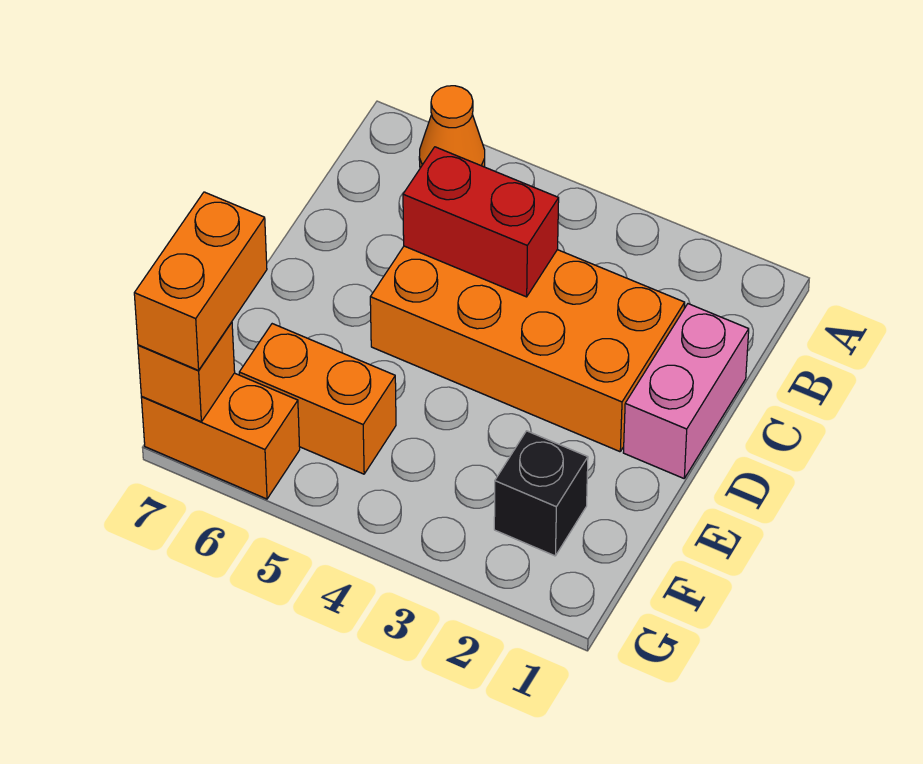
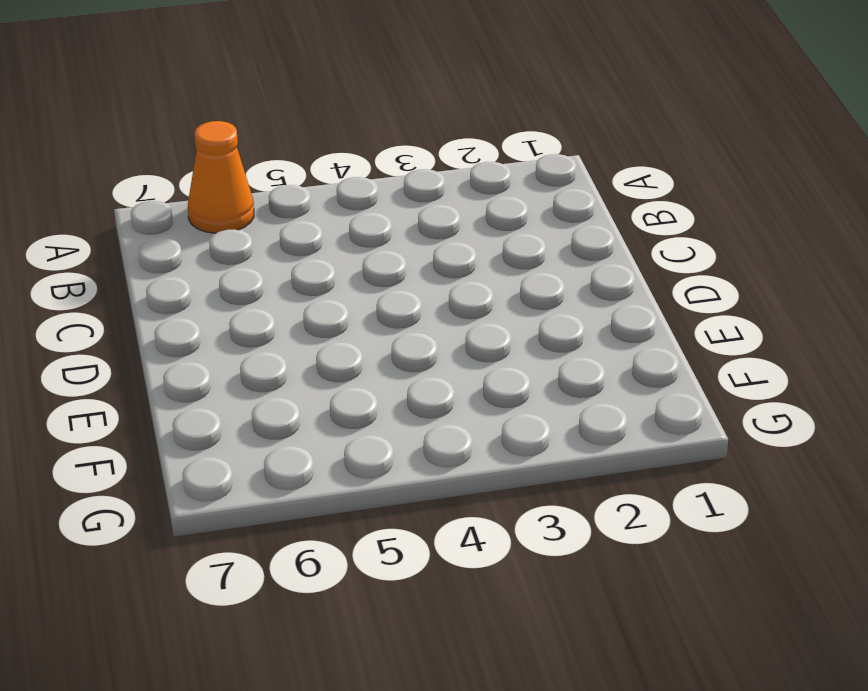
none -> pink 1x2 brick [623,304,749,478]
none -> orange 2x4 brick [370,246,685,452]

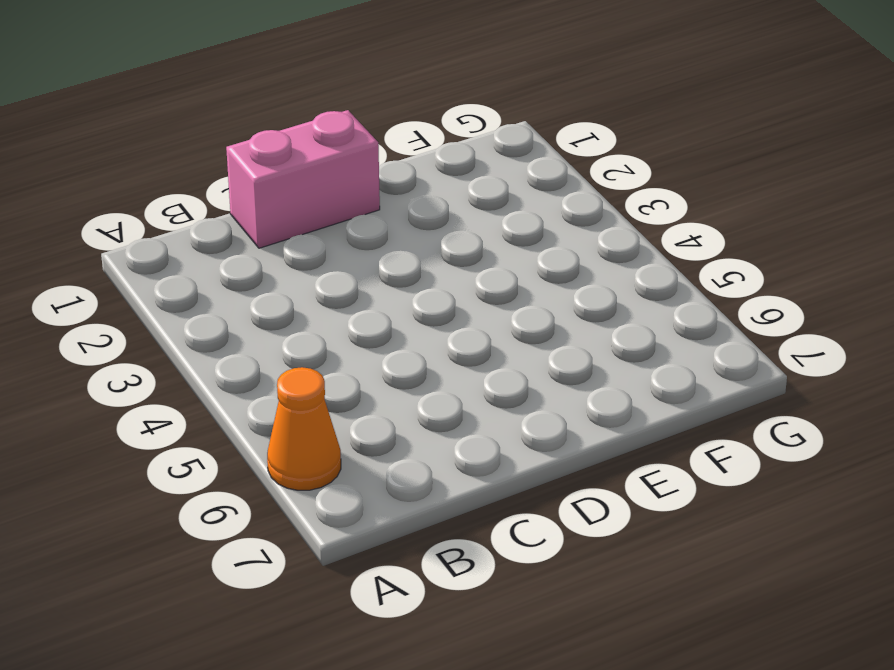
none -> orange 2x4 brick [370,246,685,452]
none -> black 1x1 brick [494,431,588,556]

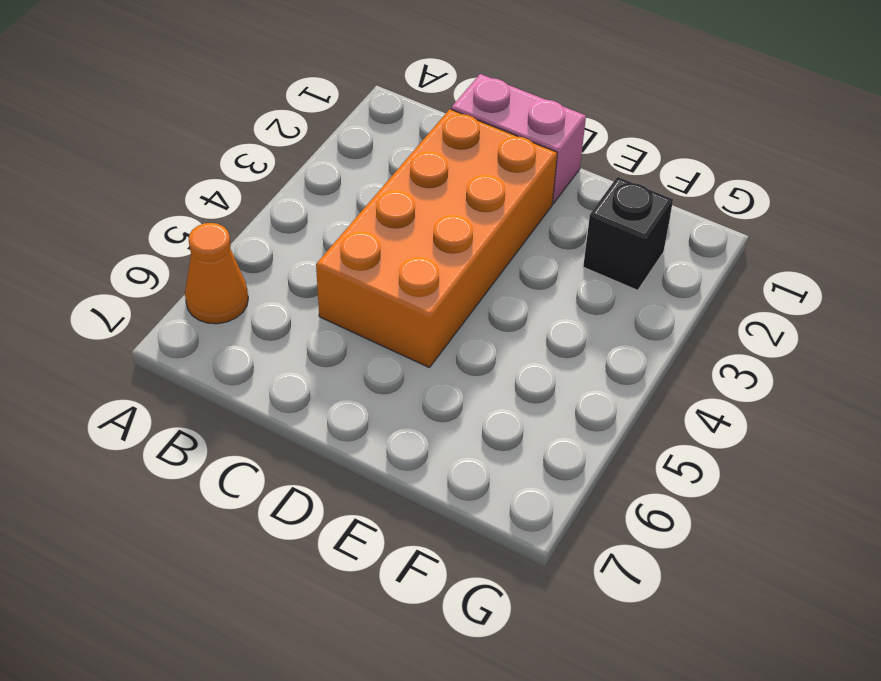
none -> orange 1x2 brick [239,324,396,474]
none -> orange 1x2 brick [141,373,300,499]

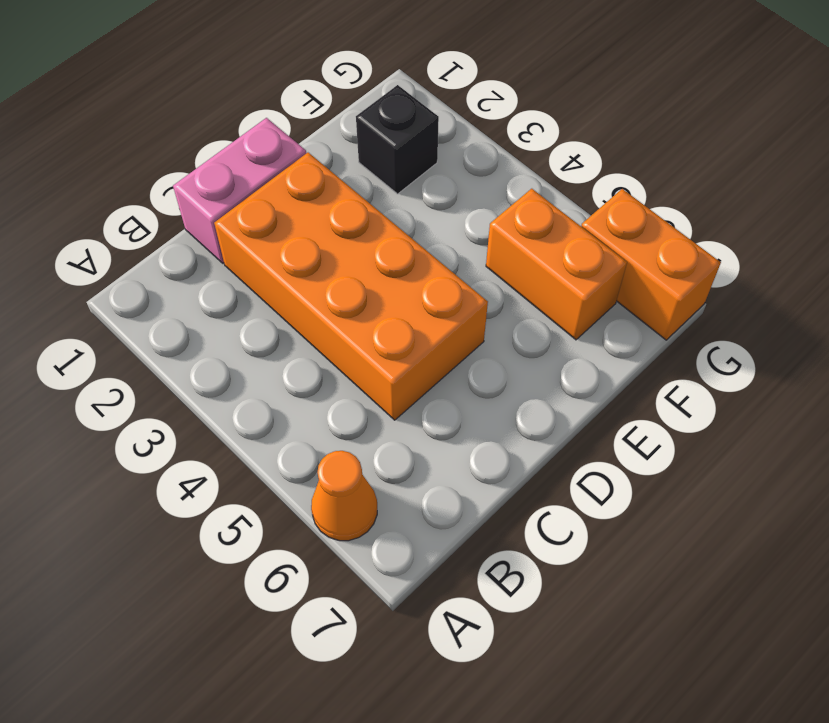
none -> red 1x2 brick [403,147,559,297]
none -> orange 1x1 brick [138,322,235,422]

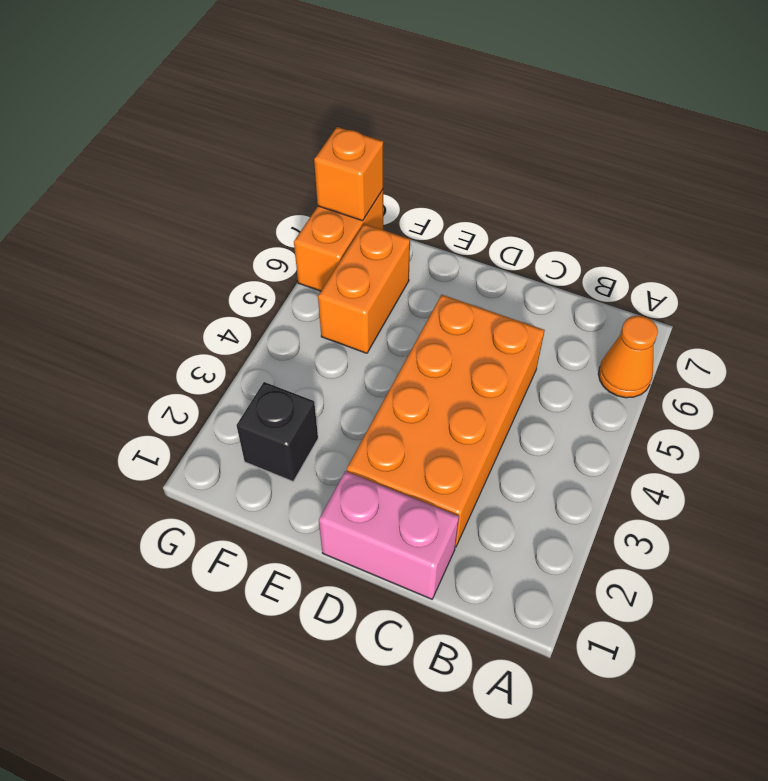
none -> red 1x2 brick [403,147,559,297]
none -> orange 1x2 brick [134,192,267,370]

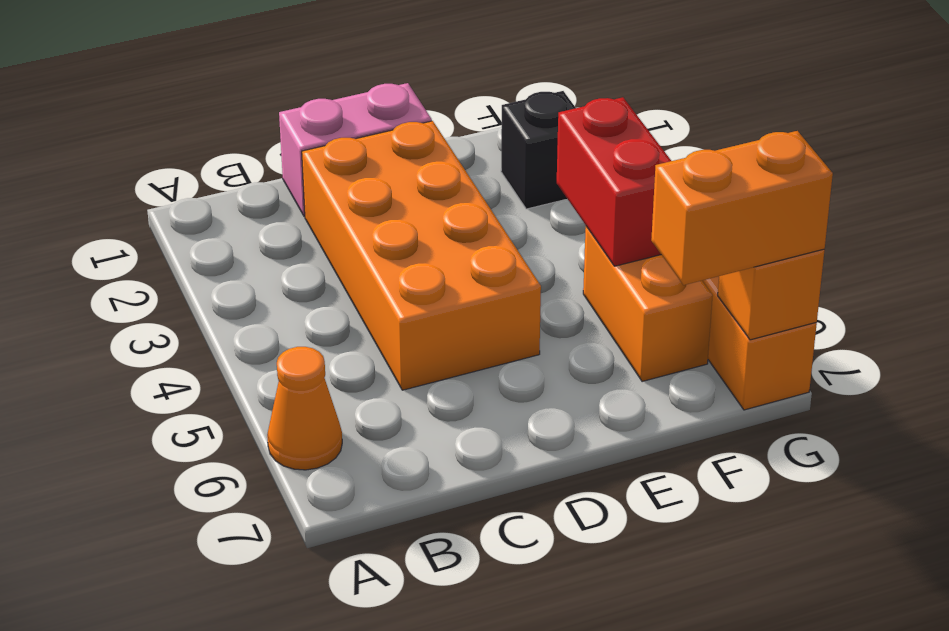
red 1x2 brick [557,97,671,266] -> red 1x2 brick moved to [403,147,559,297]

